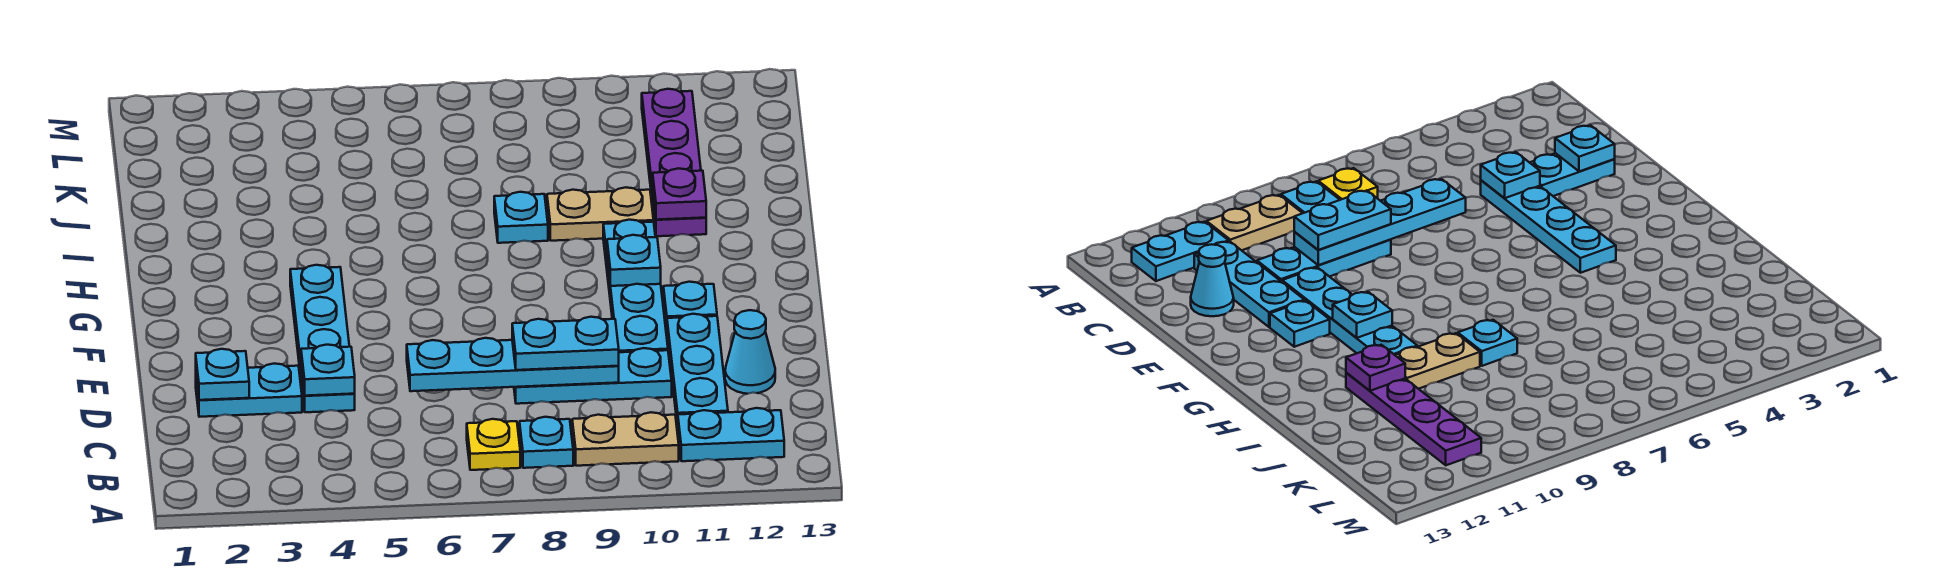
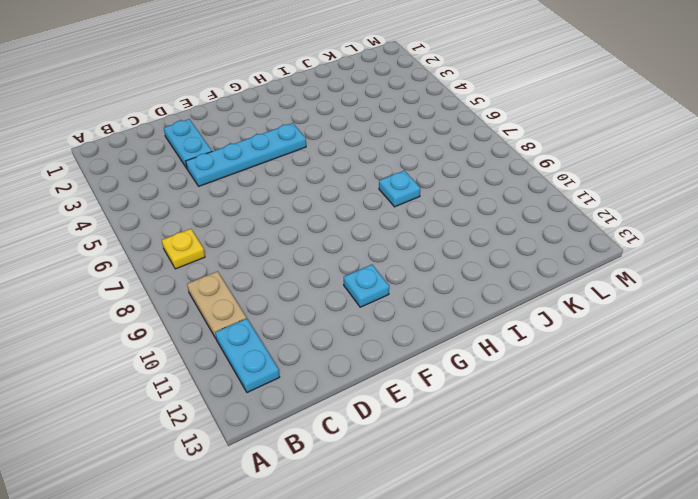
none -> cyan 1x1 plate [520,417,573,468]
none -> cyan 1x3 plate [667,314,728,427]
none -> cyan 1x3 plate [514,348,672,404]

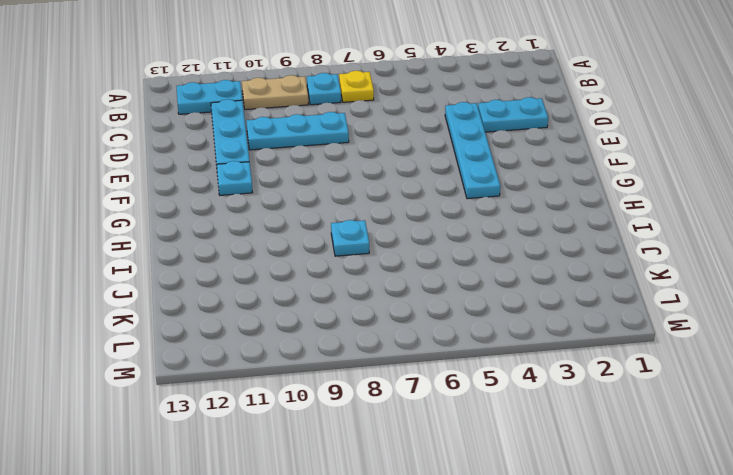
none -> cyan 1x1 cone [725,310,775,394]
none -> cyan 1x4 plate [603,220,668,352]
none -> tan 1x2 plate [547,187,654,241]

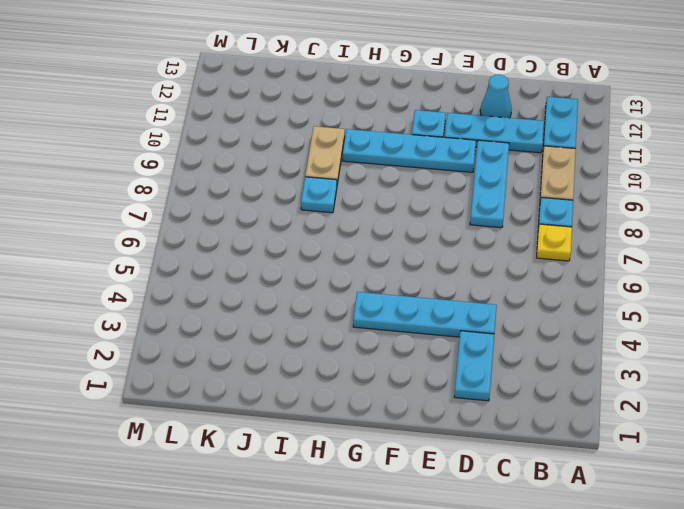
none -> purple 1x4 plate [642,89,706,236]
none -> cyan 1x1 plate [196,349,249,400]
none -> cyan 1x1 plate [301,345,355,396]

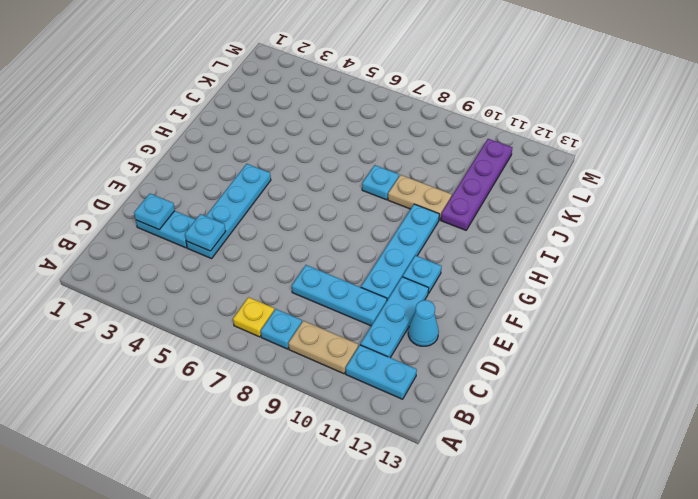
none -> cyan 1x4 plate [407,338,619,391]
none -> cyan 1x1 plate [607,235,661,286]
none -> purple 1x1 plate [653,168,706,220]

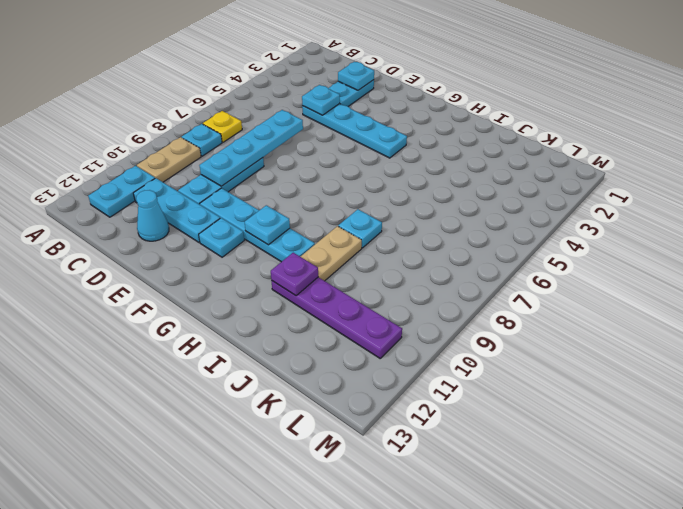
none -> cyan 1x2 plate [512,317,619,370]

